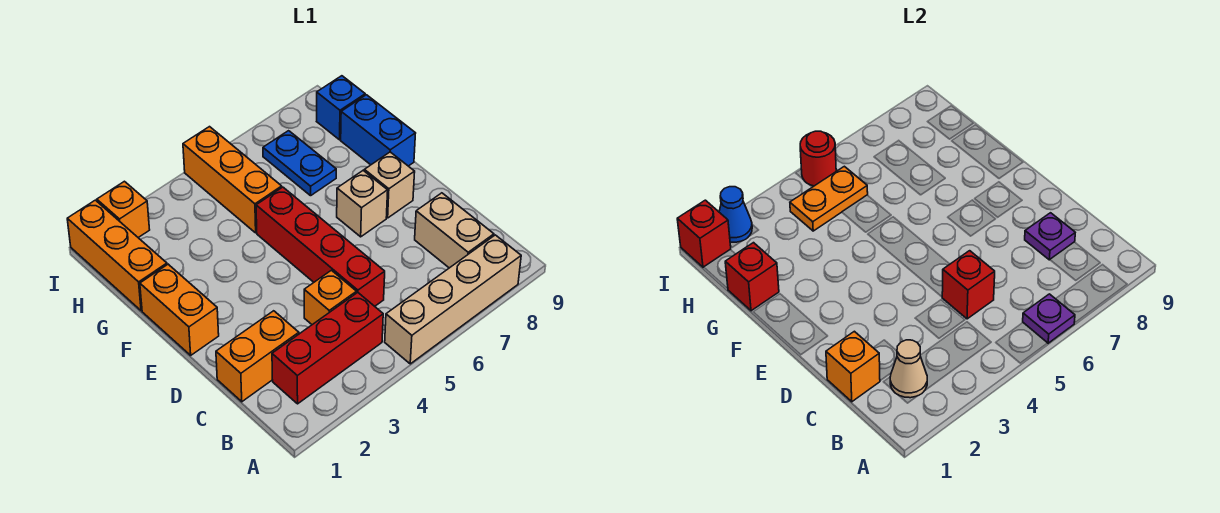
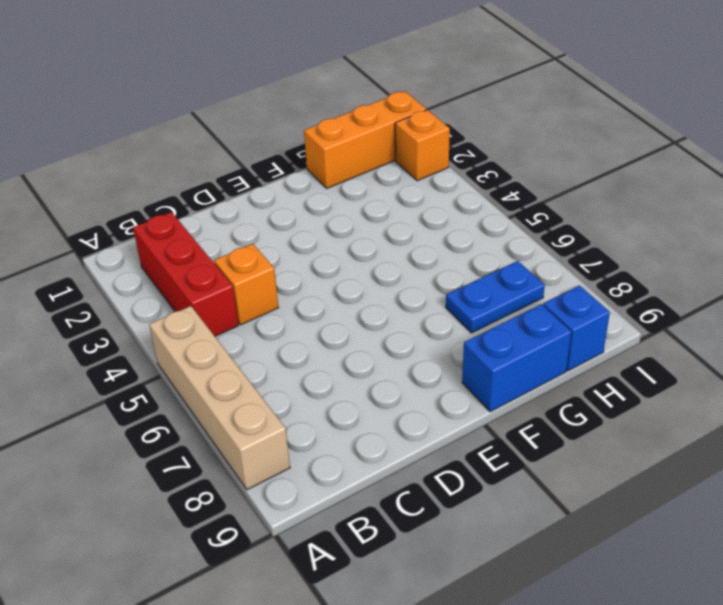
none -> tan 1x2 brick [415,193,494,268]
none -> orange 1x2 brick [216,311,299,402]
none -> red 1x4 brick [256,187,385,306]

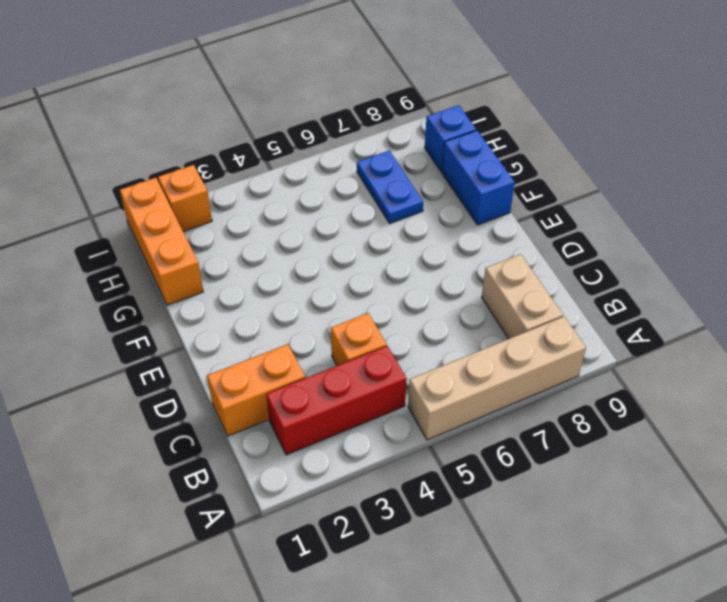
none -> red 1x4 brick [256,187,385,306]
none -> orange 1x2 brick [140,264,219,355]
none -> tan 1x1 brick [337,171,388,237]

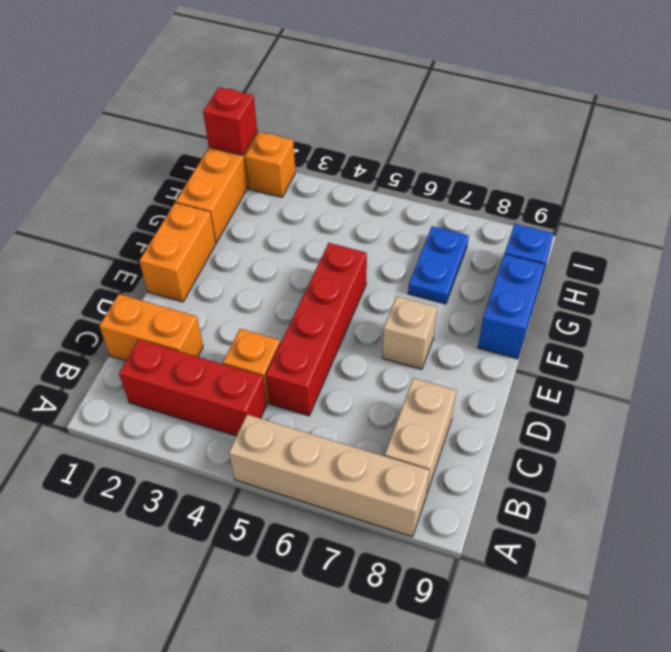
none -> tan 1x1 brick [364,152,415,218]
none -> orange 1x3 brick [183,127,282,233]
none -> purple 1x1 plate [1023,294,1075,343]

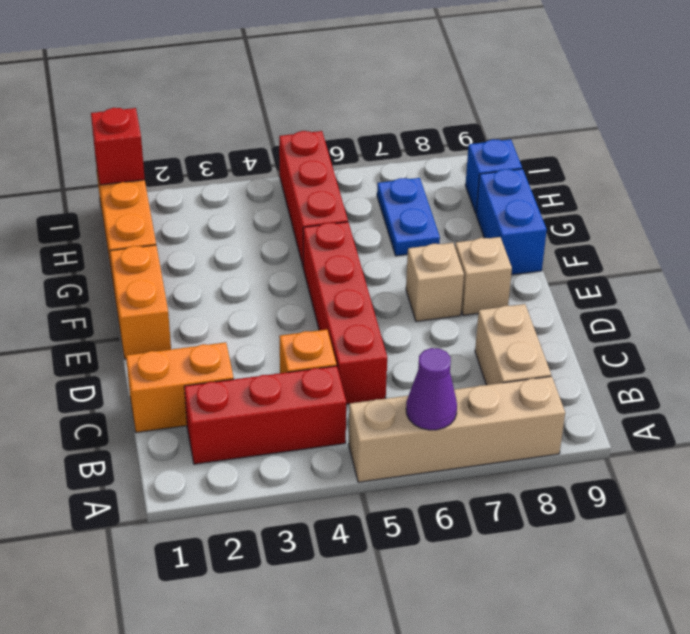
purple 1x1 cone [406,348,457,430] -> purple 1x1 plate [1023,294,1075,343]
red 1x3 brick [279,131,348,266] -> orange 1x3 brick [183,127,282,233]
none -> orange 1x1 brick [97,181,150,238]
none -> tan 1x1 cone [890,340,927,398]
none -> orange 1x1 brick [826,331,880,402]

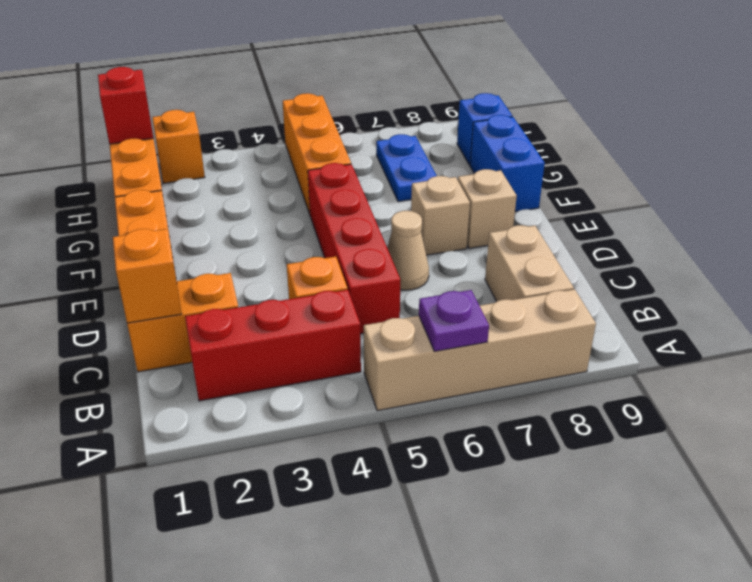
tan 1x1 cone [387,211,429,290] -> tan 1x1 cone moved to [890,340,927,398]
none -> red 1x1 brick [942,251,995,319]
none -> purple 1x1 plate [1025,213,1075,260]
none -> red 1x1 brick [725,243,779,311]

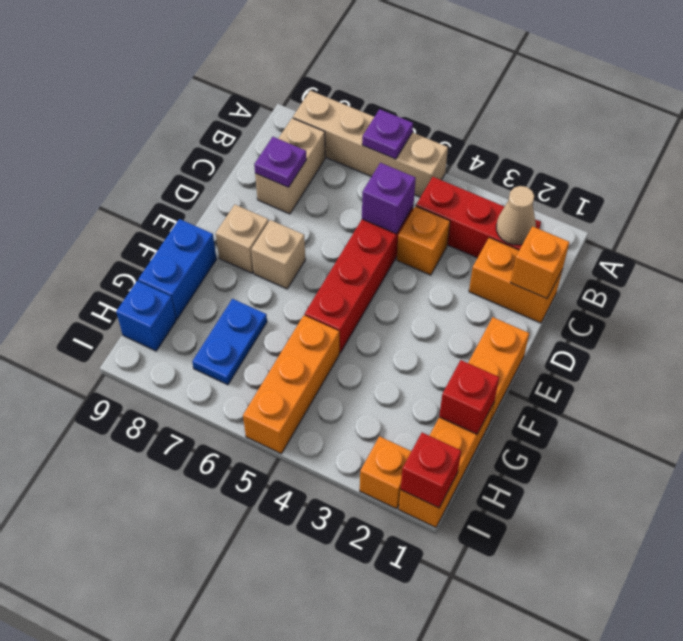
purple 1x1 brick [362,163,416,234] -> red 1x1 brick [942,251,995,319]
none -> orange 1x2 plate [790,166,868,231]
none -> blue 1x1 cone [719,187,752,242]
none -> red 1x1 round brick [800,131,836,186]

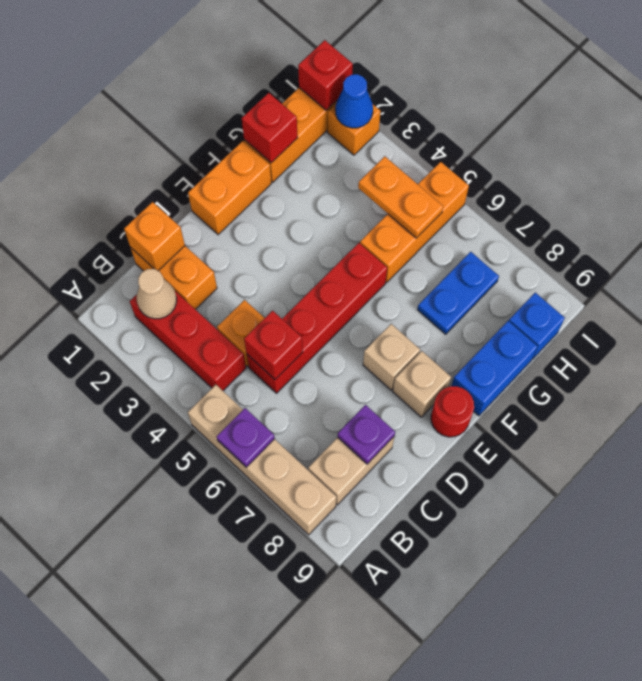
red 1x1 round brick [431,386,474,437] -> red 1x1 round brick moved to [800,131,836,186]

